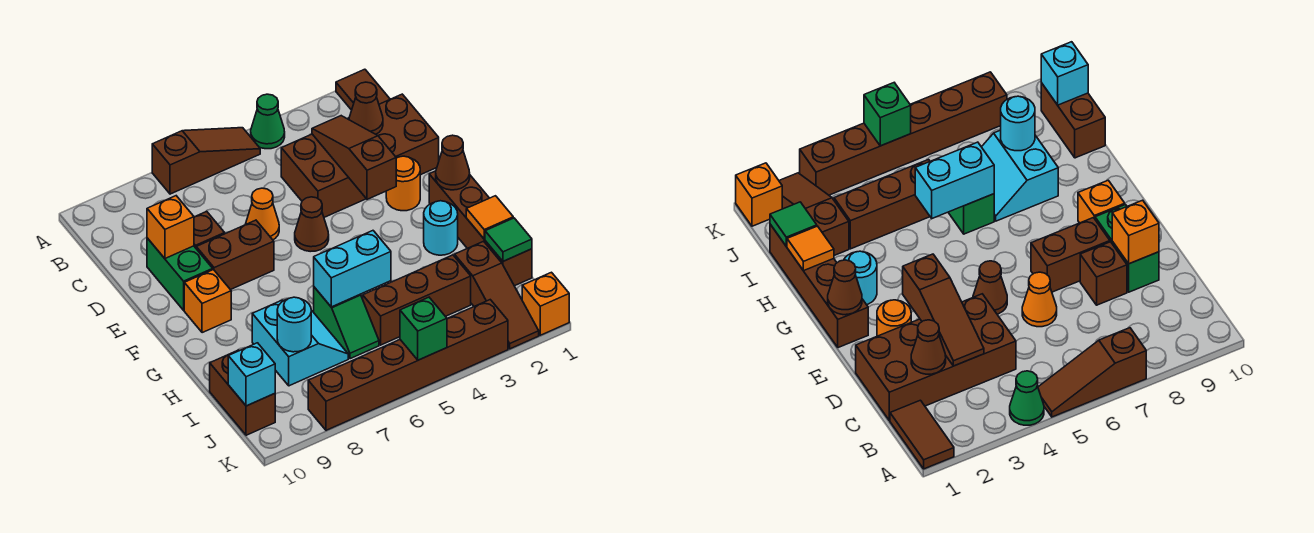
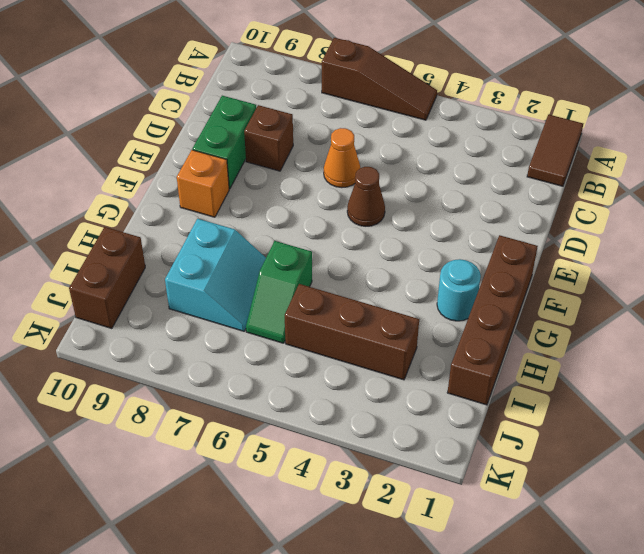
none -> green 1x1 cone [251,94,285,149]
none -> brown 2x4 brick [281,94,439,217]
none -> orange 1x1 round brick [386,156,420,211]
none -> brown 1x2 brick [196,220,274,290]

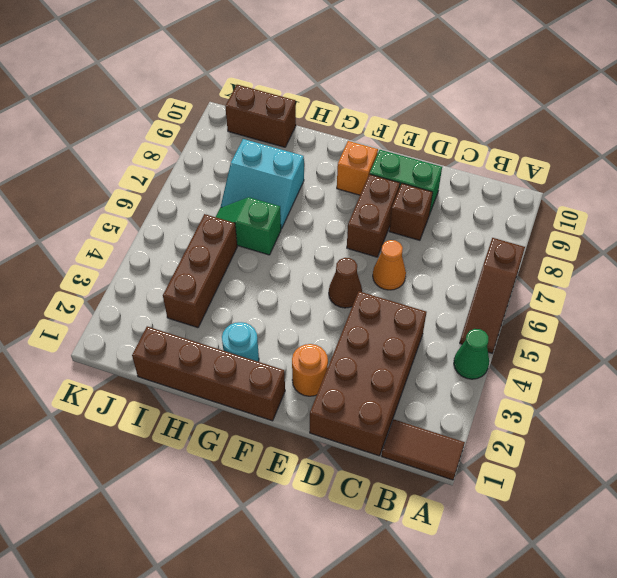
none -> brown 1x3 slope [455,241,539,349]
none -> orange 1x1 brick [522,272,569,335]
none -> brown 1x6 brick [308,300,508,430]
none -> brown 1x1 cone [349,82,383,134]

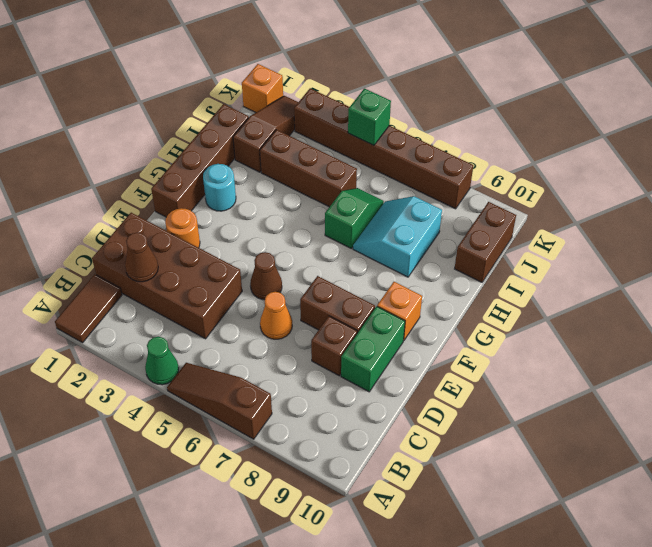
none -> brown 1x3 slope [312,116,396,199]
none -> orange 1x1 brick [147,196,194,258]
none -> brown 1x1 cone [436,135,470,190]
none -> orange 1x1 tile [466,196,513,239]

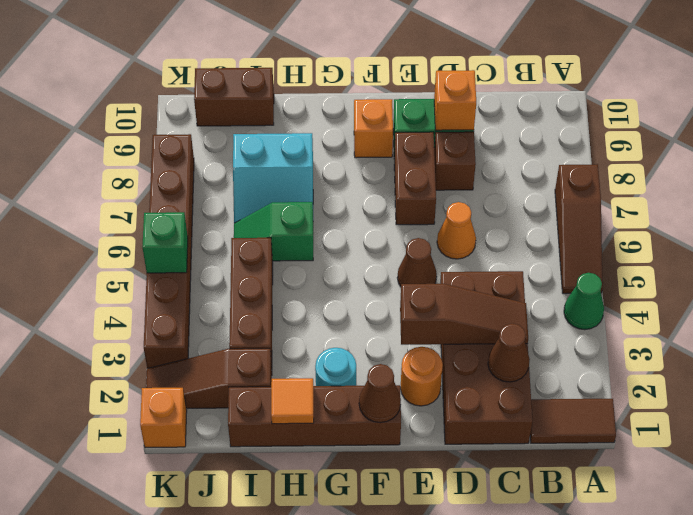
none -> cyan 1x2 brick [314,231,391,307]
none -> green 1x1 tile [485,218,532,261]
none -> cyan 1x1 round brick [277,297,311,352]
none -> cyan 1x1 brick [228,343,275,406]

